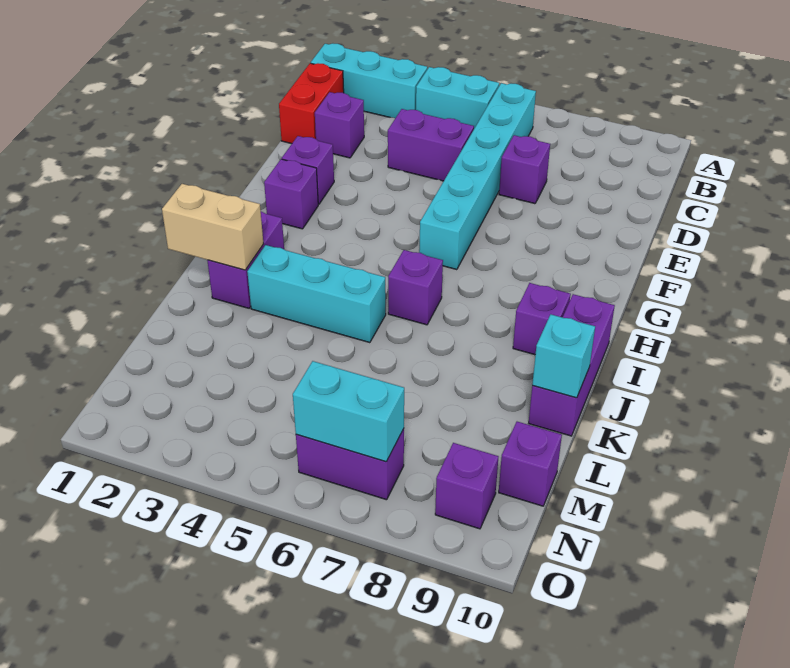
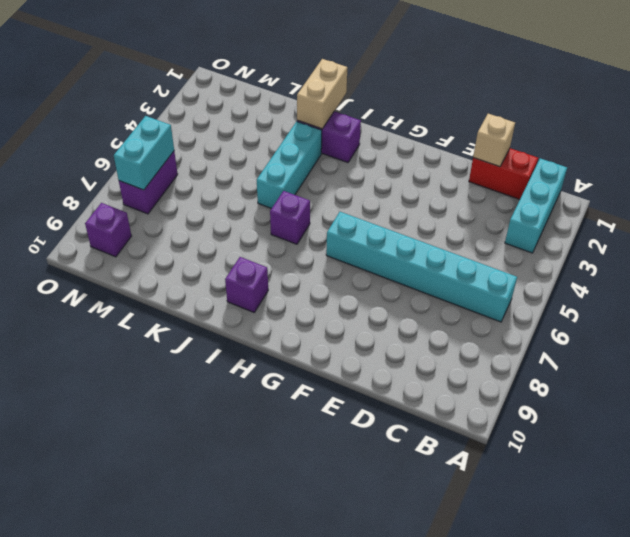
tan 1x1 brick [473,114,515,167] -> none
none -> cyan 1x2 brick [416,67,499,128]
none -> purple 1x1 brick [315,92,364,158]
none -> purple 1x2 brick [388,109,474,181]

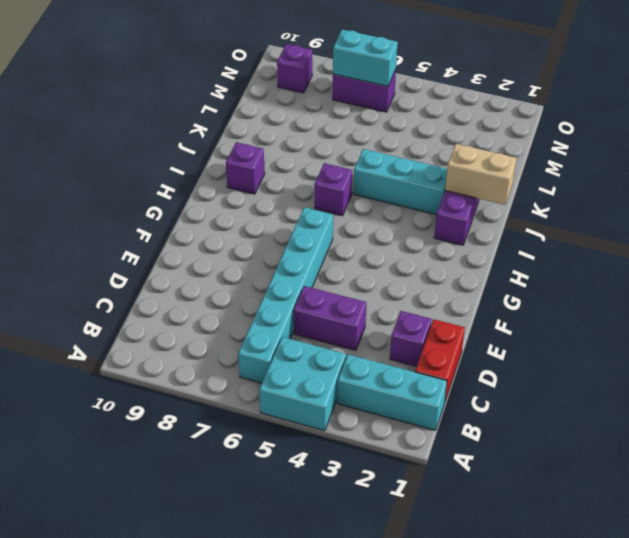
cyan 2x2 brick [259,337,346,431] -> cyan 1x2 brick [416,67,499,128]
none -> purple 1x1 brick [499,135,550,204]
none -> purple 1x1 brick [282,136,334,204]
none -> purple 1x1 brick [264,159,318,229]

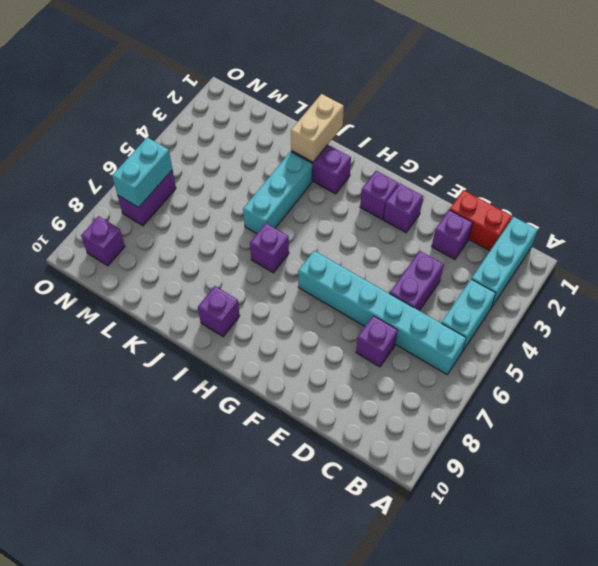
none -> purple 1x3 brick [529,294,615,436]
none -> purple 1x1 brick [499,422,562,506]
none -> cyan 1x1 brick [532,314,595,398]

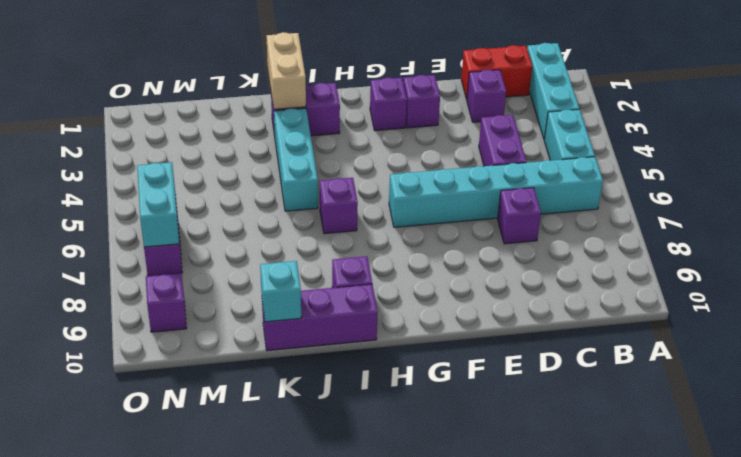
none -> purple 1x1 brick [499,422,562,506]

